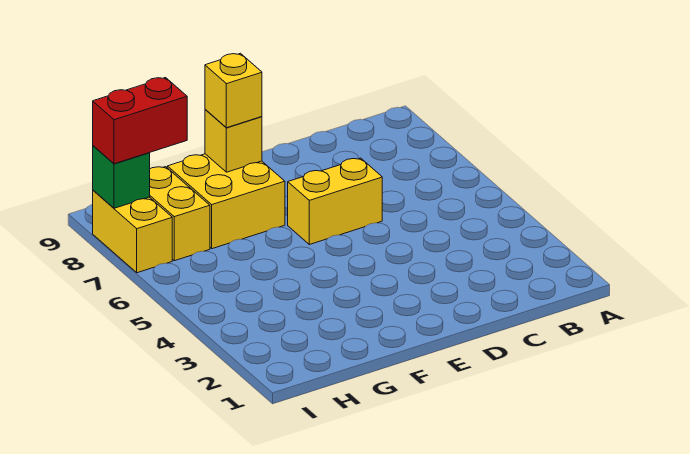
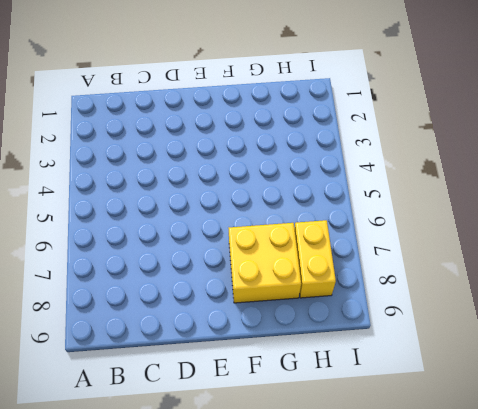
none -> yellow 1x2 brick [288,158,382,244]
none -> yellow 1x2 brick [93,190,172,273]

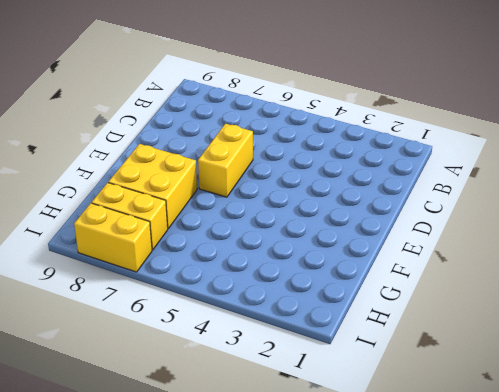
none -> yellow 1x1 brick [205,109,262,172]
none -> green 1x1 brick [93,146,150,208]

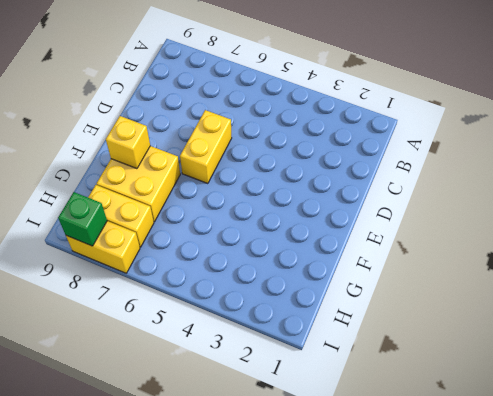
none -> yellow 1x1 brick [205,53,262,128]
none -> red 1x2 brick [93,78,187,164]

